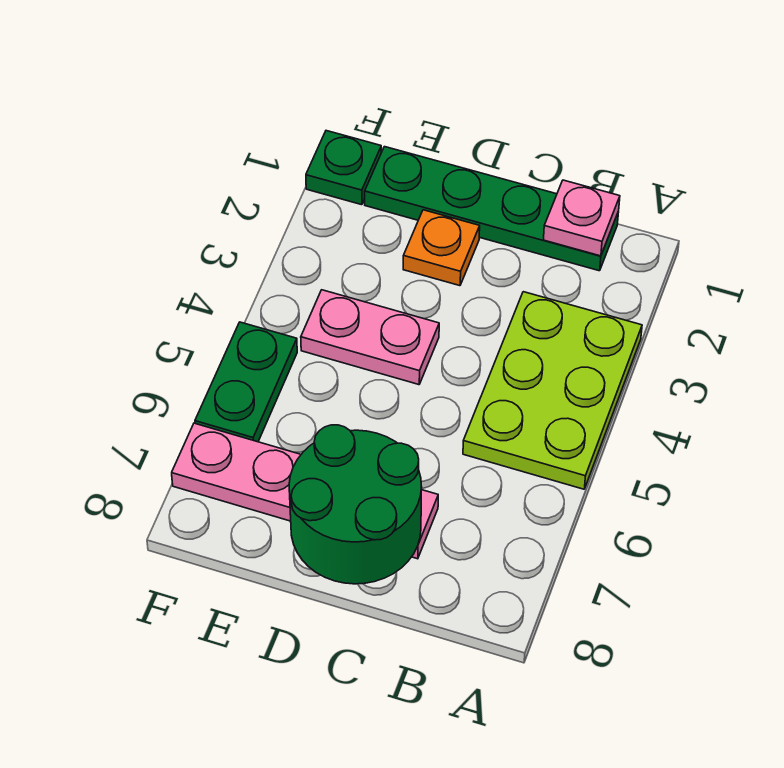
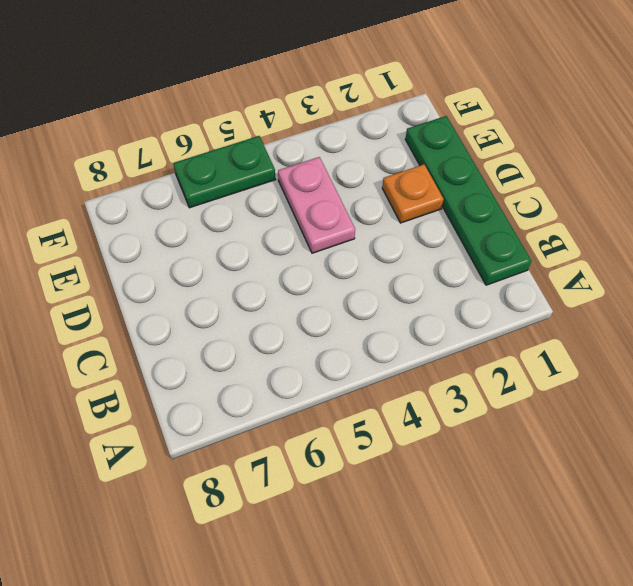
none -> lime 2x3 plate [463,292,642,489]
none -> pink 1x4 plate [172,423,438,559]

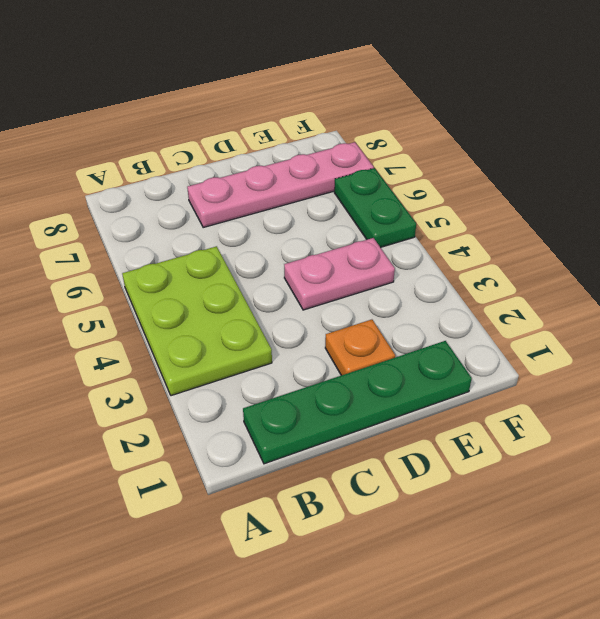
none -> green 1x1 plate [306,131,381,205]
none -> pink 1x1 plate [544,180,620,256]

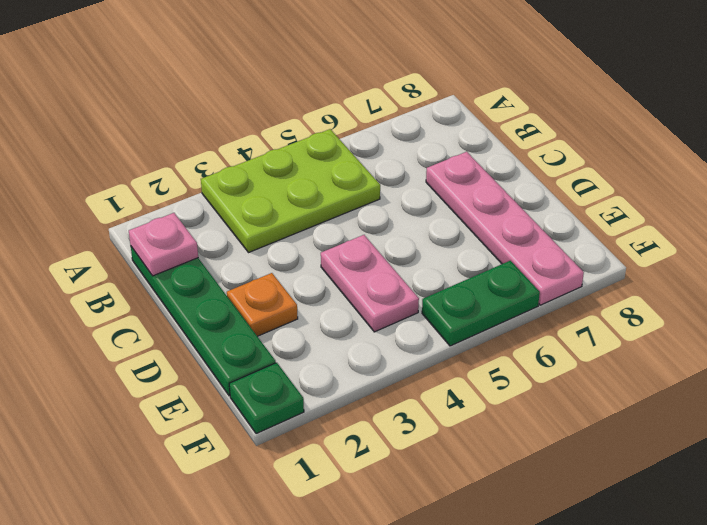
none -> green 2x2 round brick [289,425,422,584]

